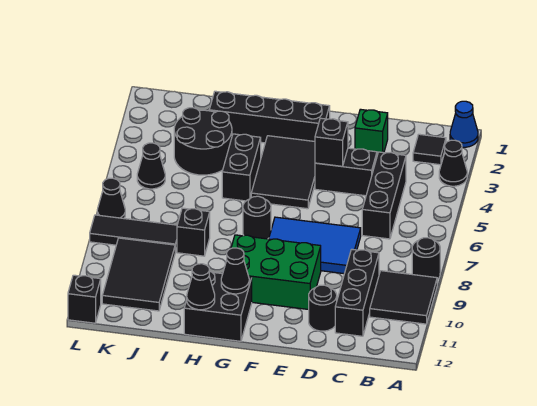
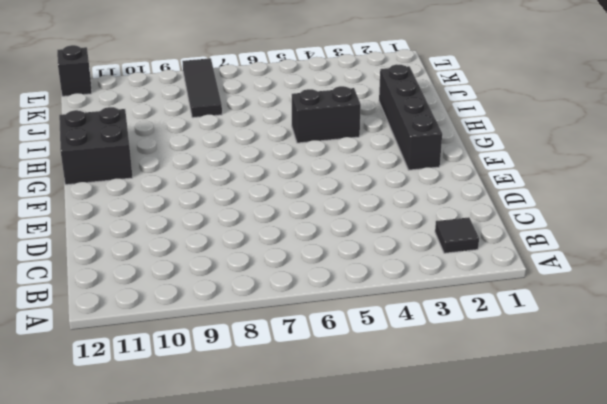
none -> blue 1x1 cone [450,101,478,147]
none -> black 1x1 cone [439,140,467,186]
none -> black 1x1 round brick [412,238,440,280]

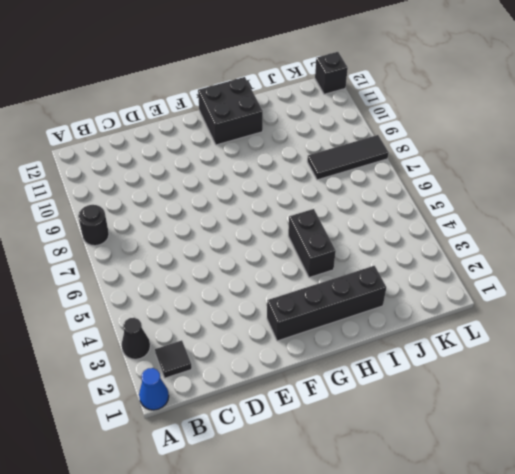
none -> black 2x2 tile [370,271,437,324]
none -> black 1x3 brick [362,152,406,239]
none -> black 1x3 brick [335,249,379,336]

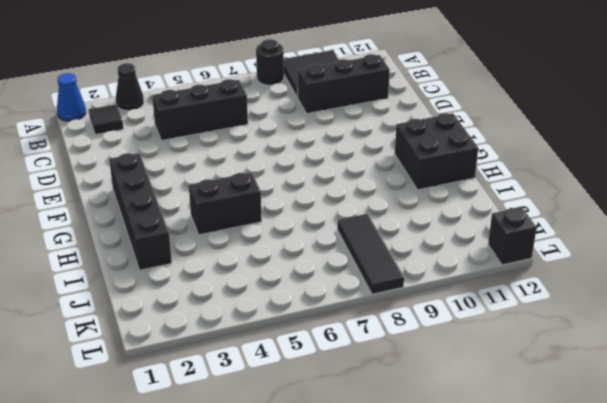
none -> green 1x1 brick [355,109,388,155]
none -> black 1x2 brick [315,148,377,196]
none -> blue 2x3 tile [269,217,361,274]

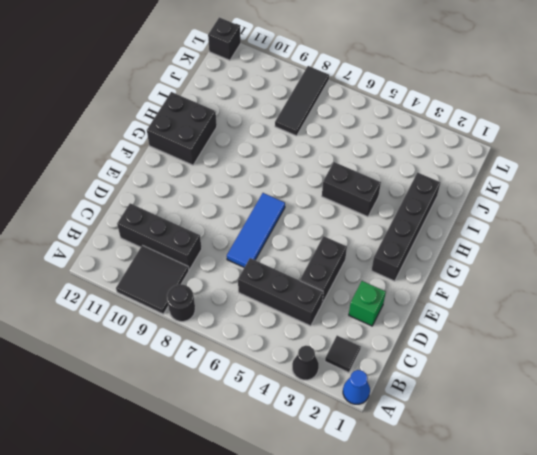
blue 1x3 tile [227,193,285,267] -> blue 2x3 tile [269,217,361,274]
none -> black 1x1 round brick [309,285,337,331]
none -> green 2x3 brick [231,235,321,310]
none -> black 2x3 tile [251,136,315,209]

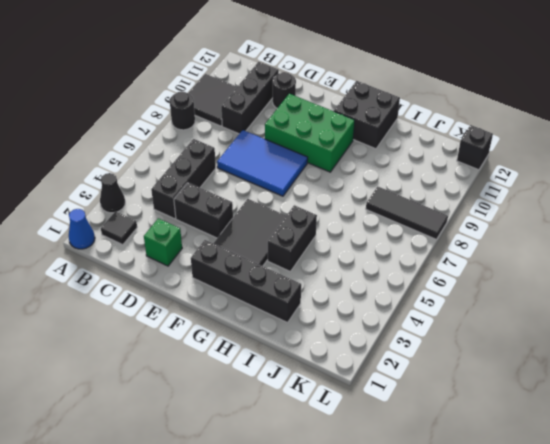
none -> black 1x1 round brick [243,196,271,239]
none -> black 2x2 round brick [174,108,232,175]
none -> black 1x1 brick [177,208,210,256]

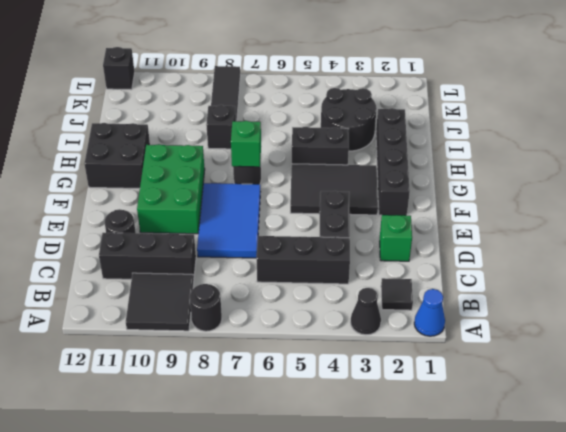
green 1x1 brick [231,121,261,167] -> none
none -> black 2x3 tile [102,238,175,311]
none -> black 1x1 cone [137,143,165,189]
none -> black 1x1 cone [97,178,125,218]

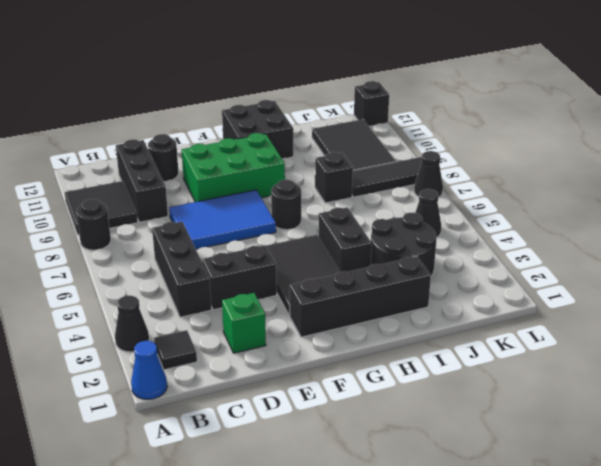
none -> black 1x1 brick [315,118,348,166]
none -> black 1x1 cone [221,248,249,294]
none -> black 1x1 cone [187,264,215,310]

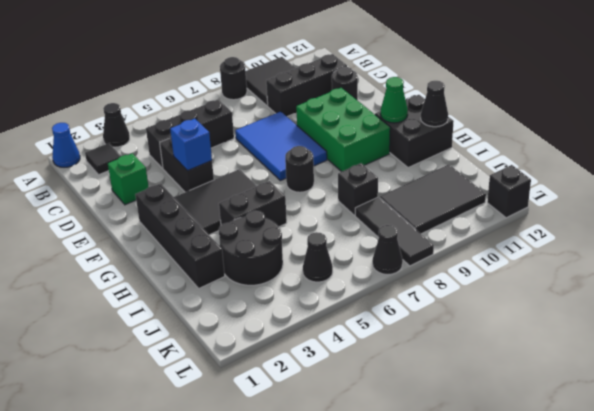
blue 1x1 brick [170,118,212,171] -> black 1x1 brick [315,118,348,166]
green 1x1 cone [380,77,408,123] -> black 1x1 cone [221,248,249,294]

